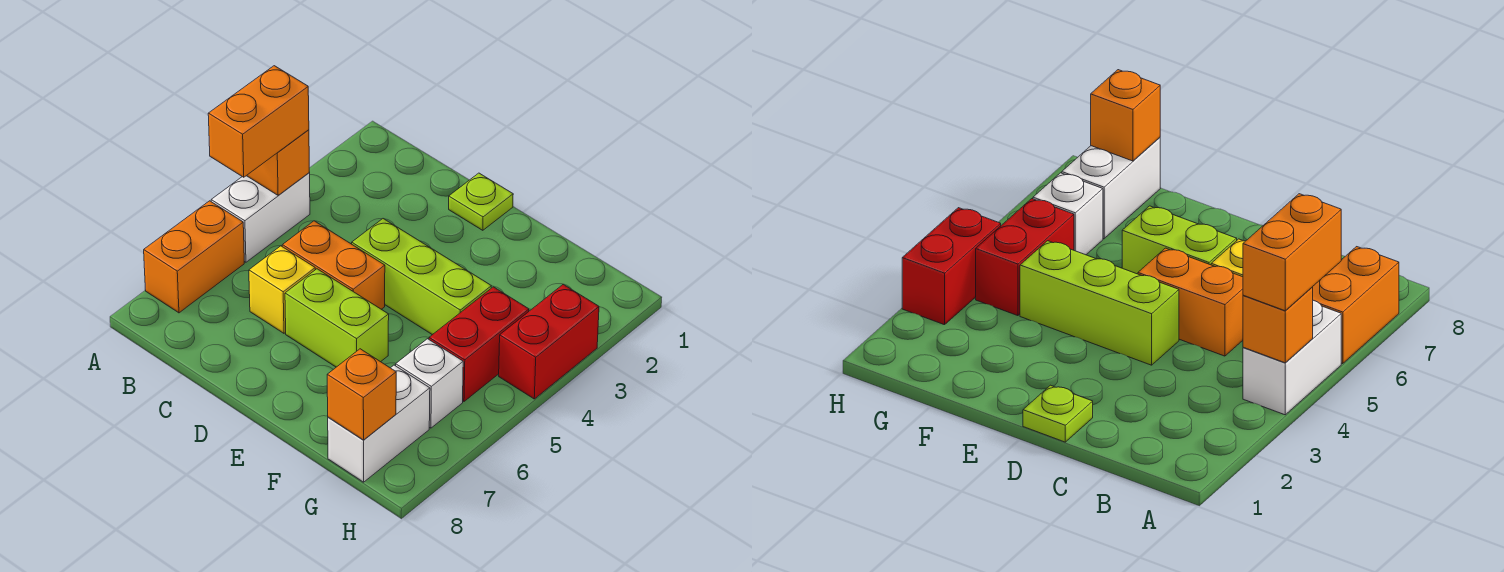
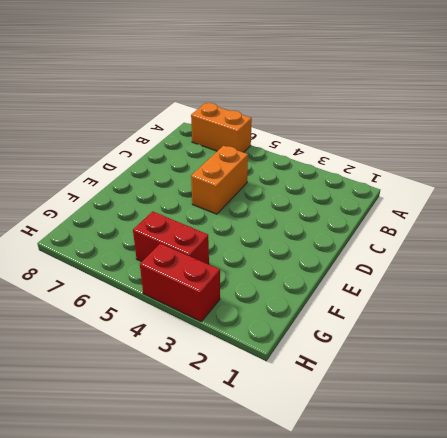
none -> white 1x2 brick [211,173,310,262]
none -> yellow 1x1 brick [249,246,315,333]
none -> lime 1x1 plate [449,173,513,230]

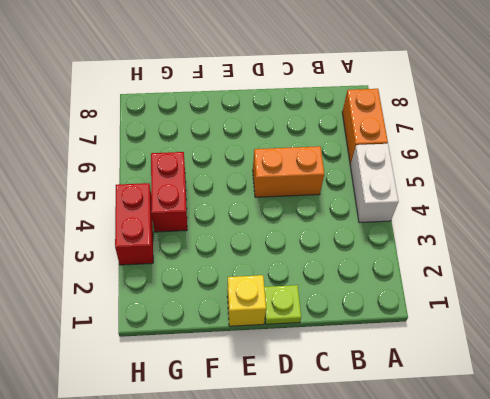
yellow 1x1 brick [227,275,266,326] -> yellow 1x1 brick moved to [249,246,315,333]
none -> lime 1x3 brick [352,219,491,335]
none -> lime 1x2 brick [285,269,389,367]
none -> white 1x1 brick [396,339,463,428]

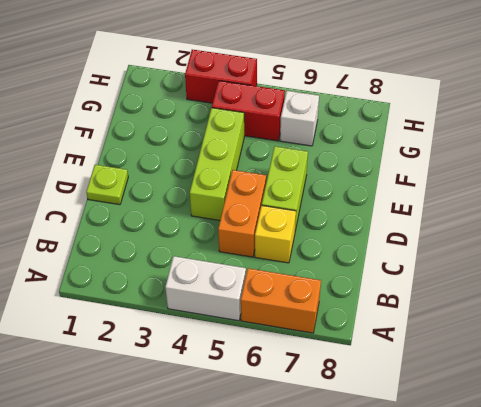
none -> white 1x2 brick [328,365,430,482]
none -> orange 1x1 brick [247,130,309,195]
none -> orange 1x1 brick [327,349,396,440]

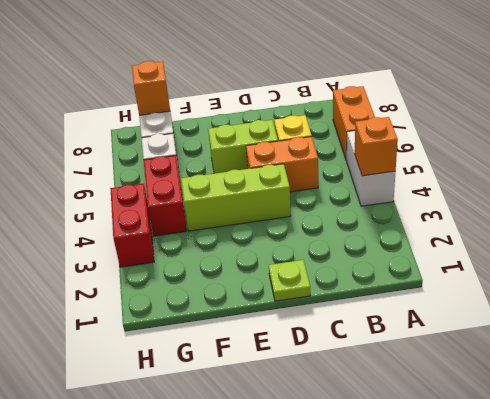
none -> orange 1x2 brick [208,66,309,177]

